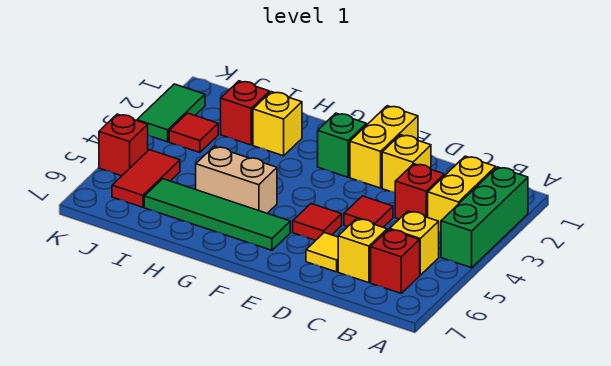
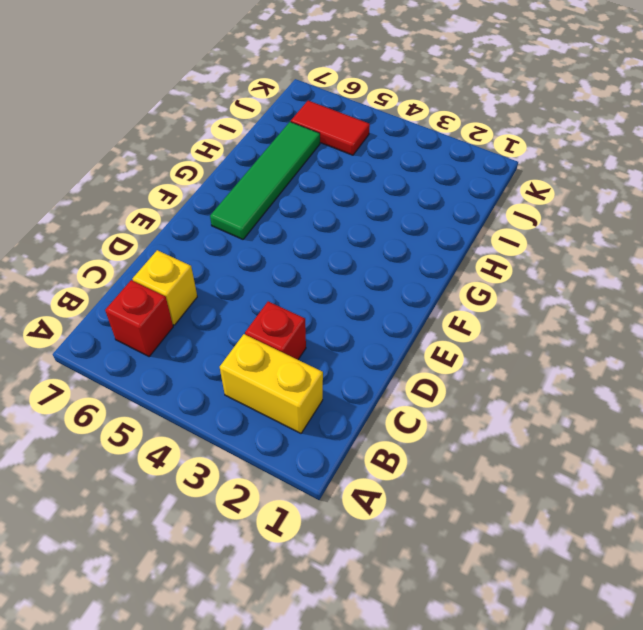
none -> green 1x3 brick [441,167,528,268]
none -> yellow 1x1 brick [390,211,439,275]
none -> yellow 1x1 brick [382,135,431,193]

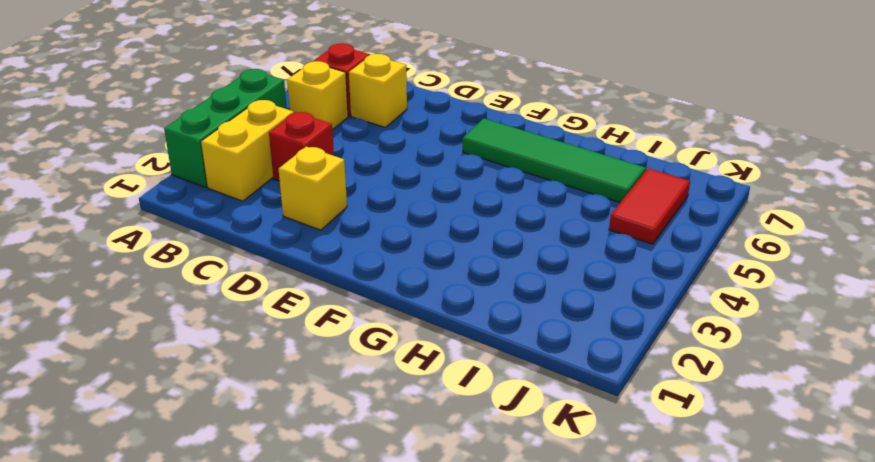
none -> red 1x1 tile [344,196,393,227]
none -> yellow 1x1 tile [306,233,338,272]
none -> yellow 1x2 brick [350,106,418,188]

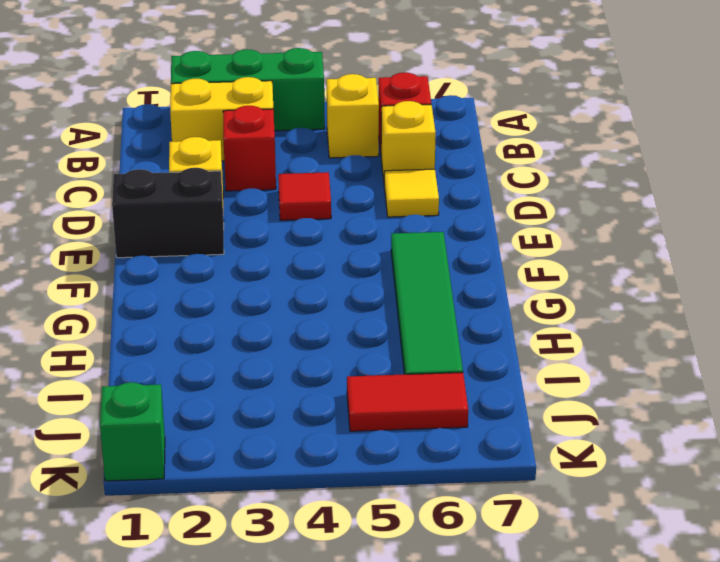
black 1x2 brick [112,168,224,258] -> yellow 1x2 brick [350,106,418,188]
green 1x1 brick [100,382,165,481] -> green 1x1 brick moved to [318,113,366,177]
none -> red 1x1 tile [293,204,342,240]
none -> tan 1x2 brick [196,146,277,213]
none -> yellow 1x1 brick [253,92,302,156]

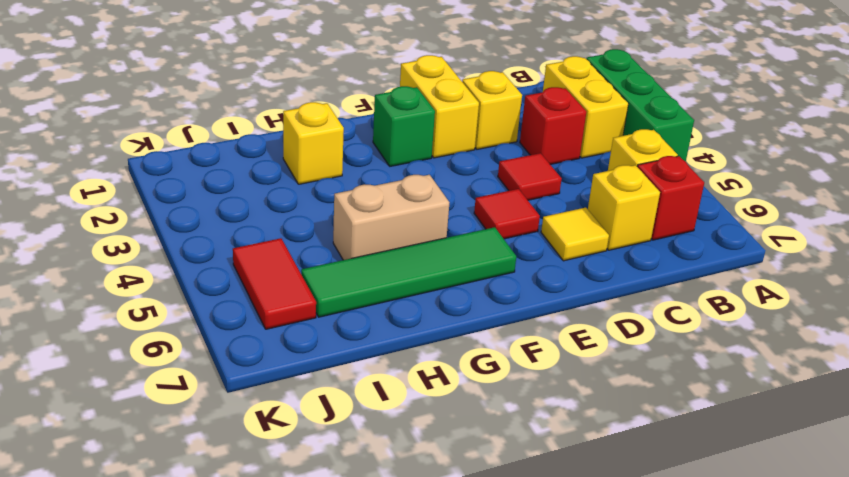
none -> red 1x1 brick [221,81,270,145]
none -> red 1x1 tile [169,113,218,153]
none -> green 1x2 tile [137,84,205,142]

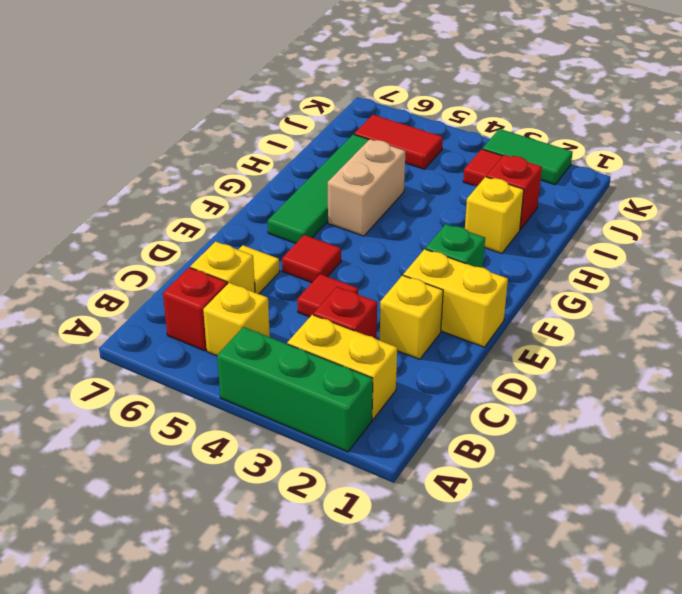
none -> red 1x1 brick [99,114,148,176]

